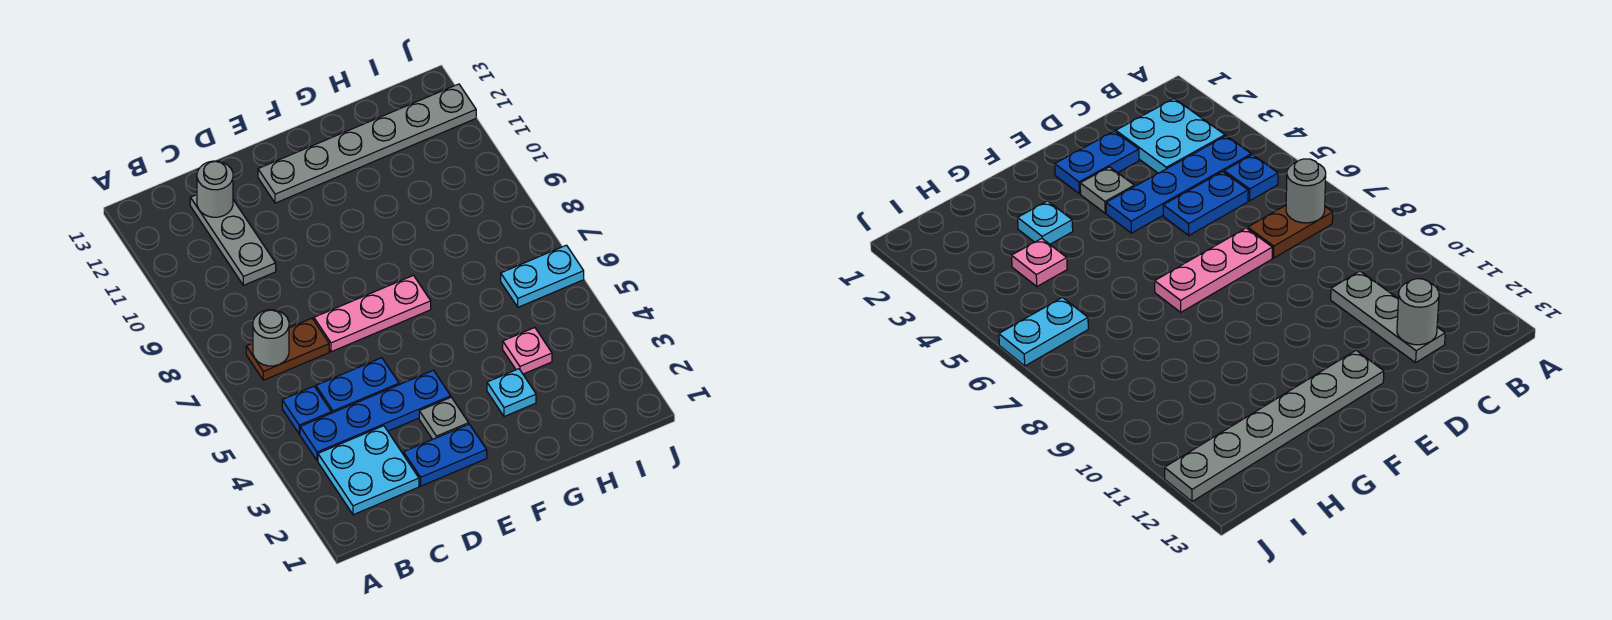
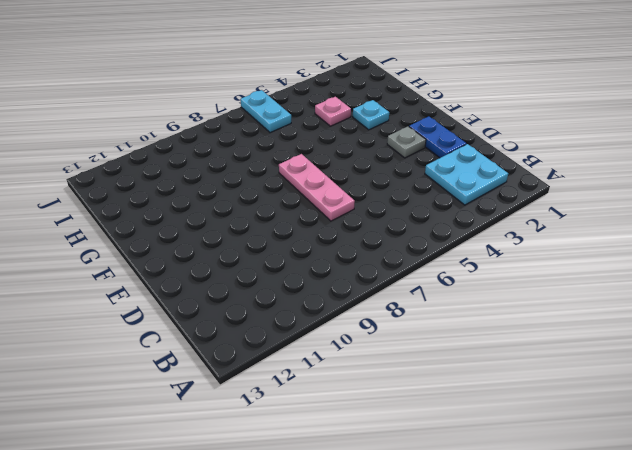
none -> blue 1x4 plate [300,370,451,461]
none -> blue 1x1 plate [282,386,331,434]
none -> brown 1x2 plate [246,318,329,380]

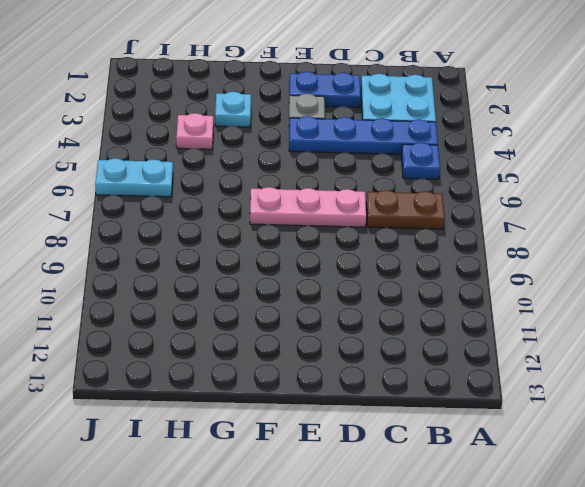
none -> blue 1x2 plate [316,358,399,413]
none -> grey 1x3 plate [190,195,276,285]
none -> grey 1x6 plate [258,84,476,203]

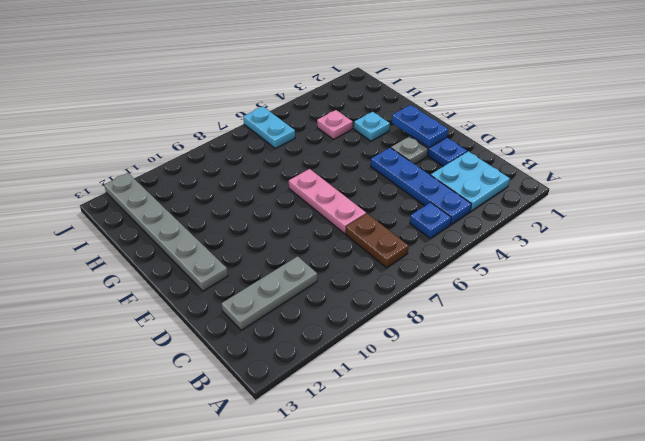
blue 1x2 plate [392,105,448,148] -> blue 1x2 plate moved to [316,358,399,413]
none -> grey 1x1 round brick [253,310,289,366]
none -> grey 1x1 round brick [197,161,233,217]

